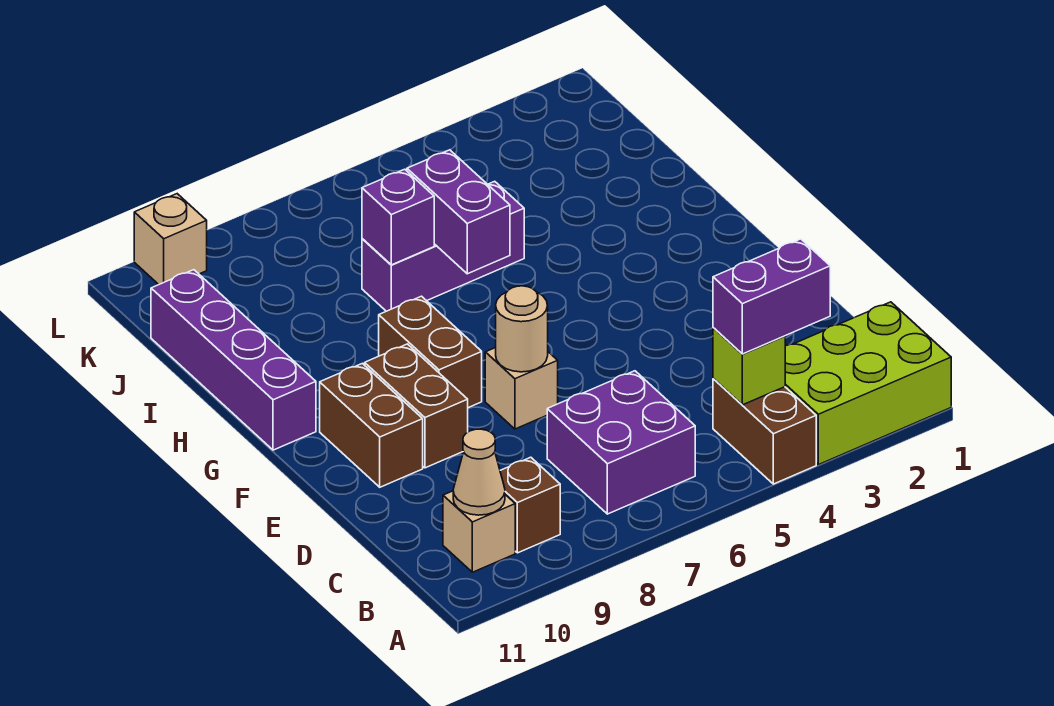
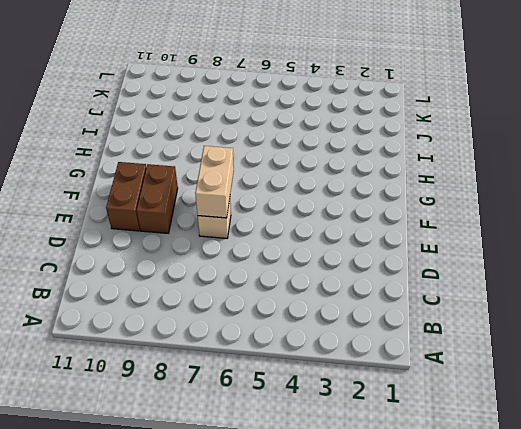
tan 1x2 brick [195,146,234,218] -> tan 1x1 round brick [496,286,548,372]
none -> lime 2x3 brick [785,302,951,465]
none -> brown 1x2 brick [713,378,816,484]
none -> purple 2x2 brick [547,371,695,514]

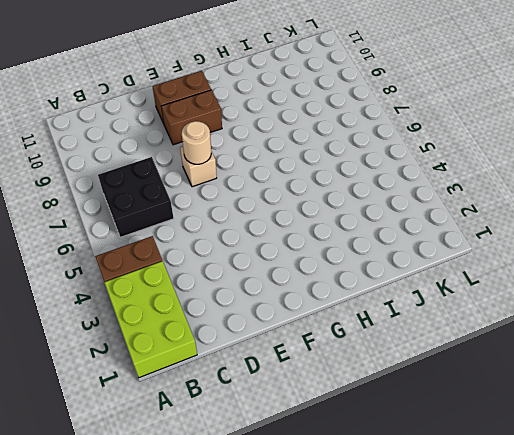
black 2x2 brick [98,157,174,237] -> purple 2x2 brick [547,371,695,514]
none -> brown 1x1 brick [500,457,560,553]
none -> tan 1x1 brick [443,491,515,572]
none -> brown 1x2 brick [379,296,482,408]

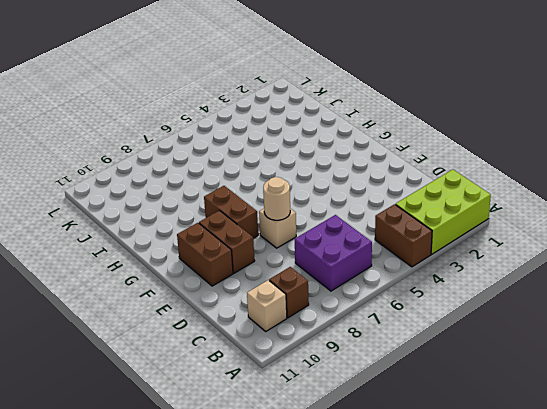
none -> purple 1x4 brick [151,270,316,450]
none -> purple 1x3 brick [362,181,524,311]
none -> tan 1x1 brick [134,194,207,285]

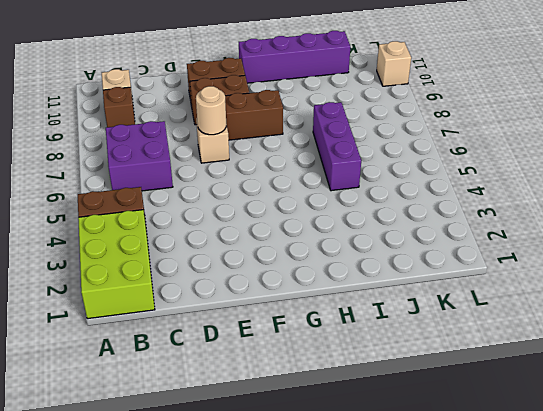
none -> lime 1x1 brick [713,328,785,405]
none -> tan 1x1 cone [453,429,505,515]
none -> purple 1x2 brick [407,150,510,274]

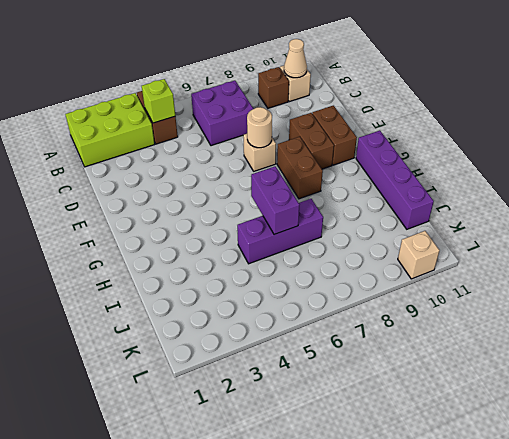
none -> purple 1x1 brick [362,169,434,265]
none -> purple 1x2 brick [713,239,830,354]

